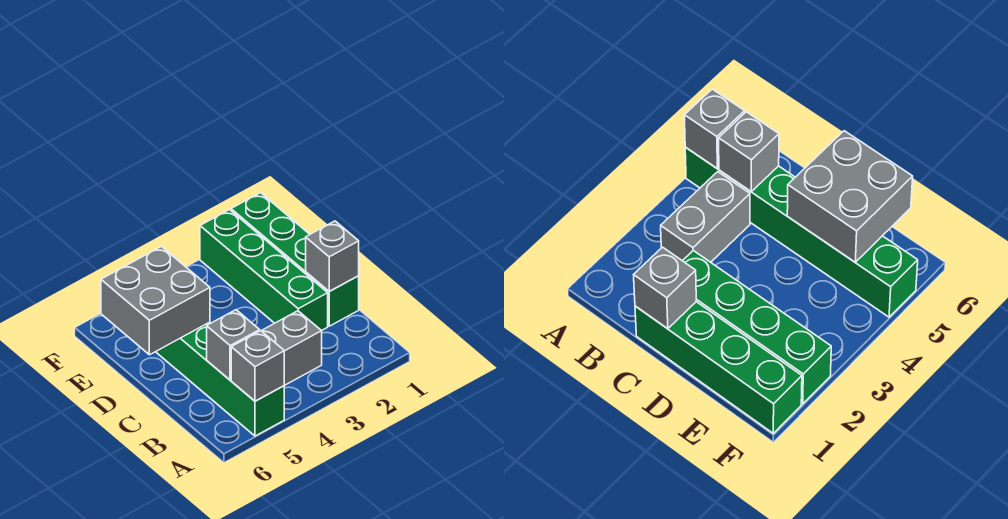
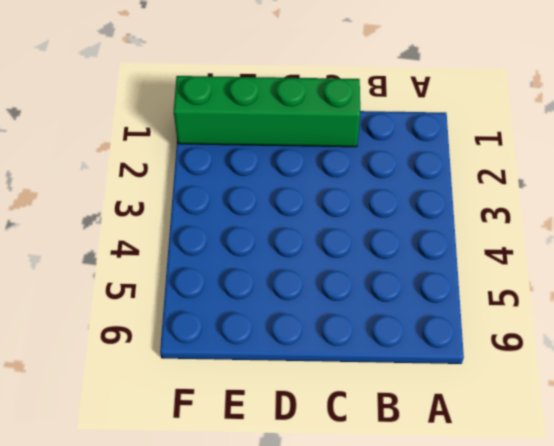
none -> green 1x6 brick [156,322,284,436]
none -> grey 1x2 brick [262,311,322,386]

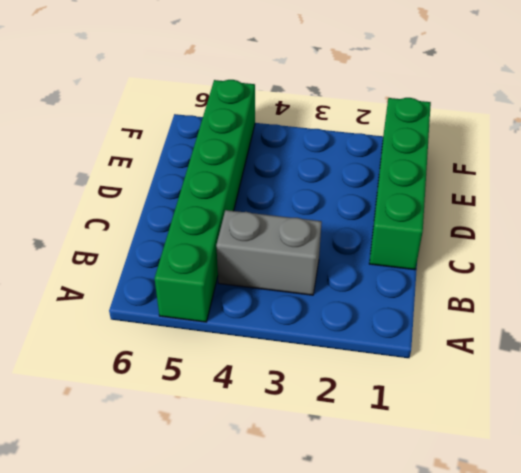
none -> green 1x4 brick [200,210,328,331]
none -> grey 1x1 brick [231,331,284,401]

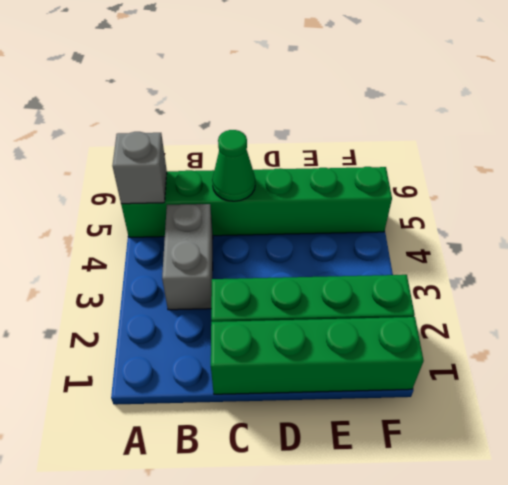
green 1x1 cone [212,130,255,201] -> none
none -> grey 1x1 brick [207,310,260,380]
none -> grey 1x1 brick [306,221,359,291]

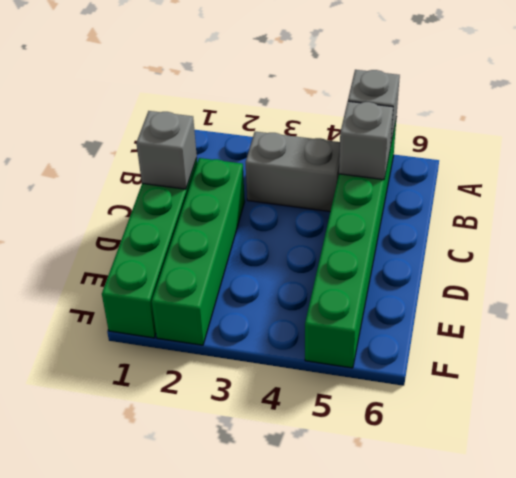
none -> grey 2x2 brick [101,246,210,355]

